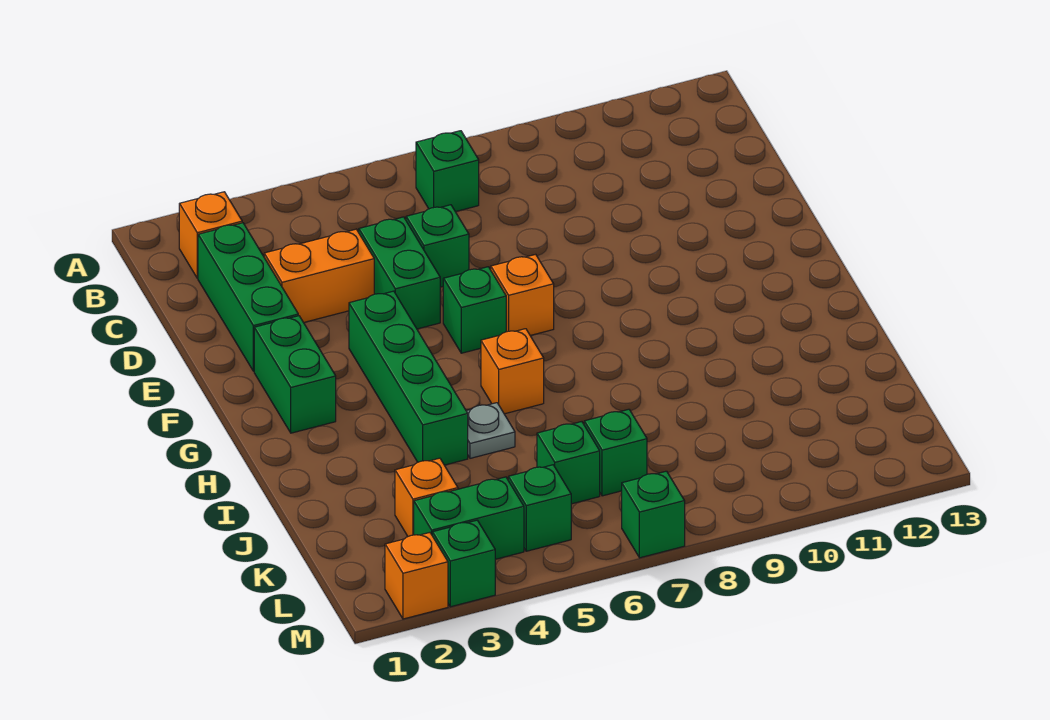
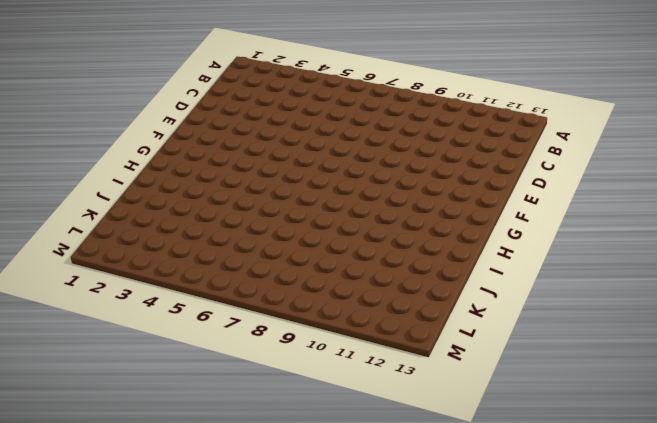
none -> orange 1x1 brick [179,192,242,278]
none -> green 1x1 brick [416,131,479,212]
none -> green 1x3 brick [198,223,298,371]

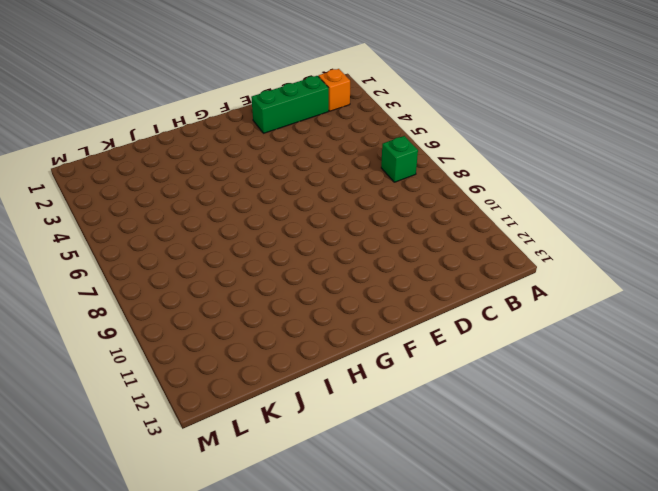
none -> orange 1x2 brick [264,229,374,323]
none -> green 1x2 brick [359,217,440,329]
none -> green 1x1 brick [406,205,469,287]

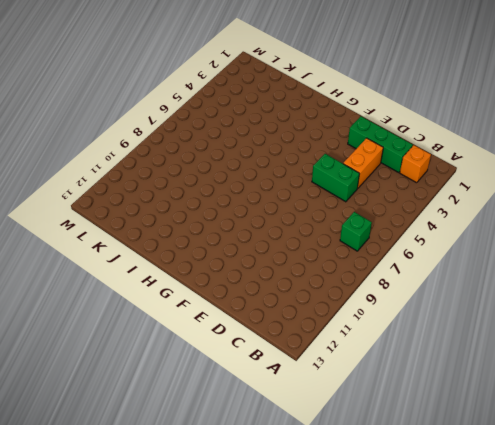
none -> green 1x1 brick [406,205,469,287]
none -> green 1x2 brick [254,316,336,433]
none -> green 1x4 brick [349,291,468,465]

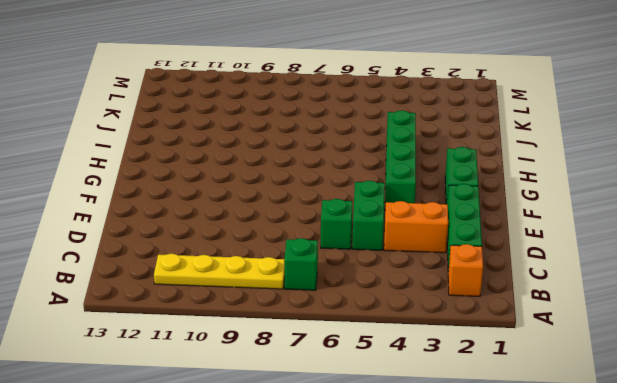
yellow 1x4 plate [154,254,285,289] -> none
none -> green 1x1 brick [443,267,506,353]
none -> orange 1x1 brick [491,254,554,335]
none -> orange 1x1 brick [481,329,544,414]

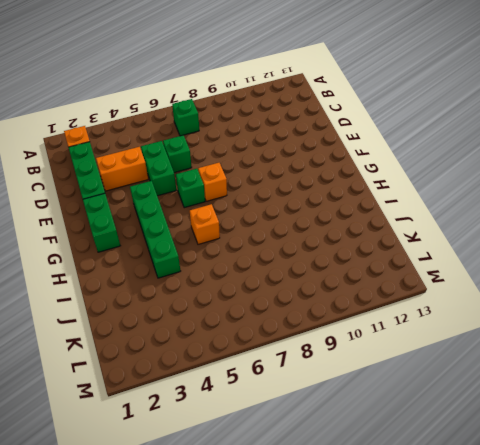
none -> grey 1x1 plate [466,403,515,458]
none -> orange 1x1 brick [395,458,458,536]
none -> green 1x1 brick [537,422,600,504]

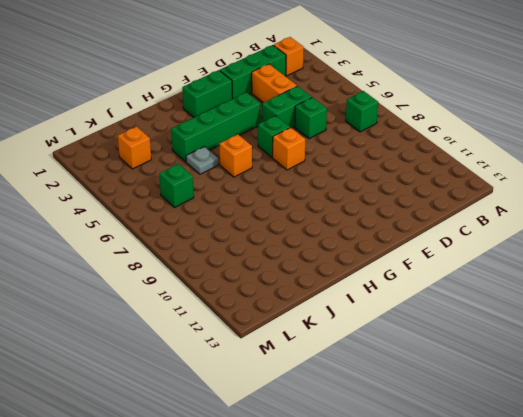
none -> green 1x1 brick [584,409,647,496]
none -> green 1x2 brick [414,477,524,559]
none -> green 1x1 brick [508,465,571,551]

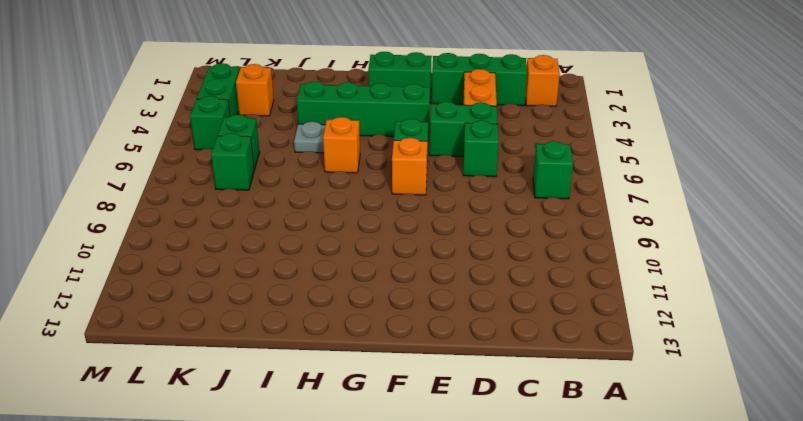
none -> orange 1x1 brick [385,533,448,619]
none -> green 1x1 brick [432,520,495,607]
none -> green 1x1 brick [622,471,685,558]

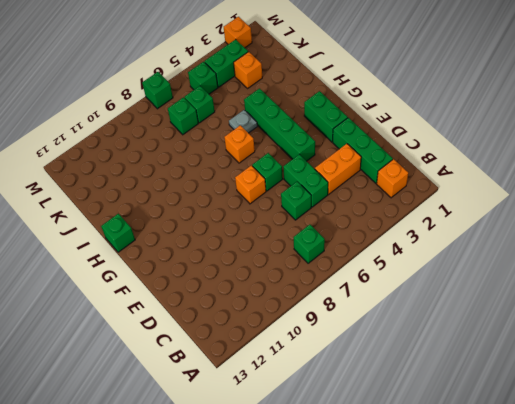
green 1x1 brick [101,214,135,252] -> green 1x1 brick moved to [432,520,495,607]

